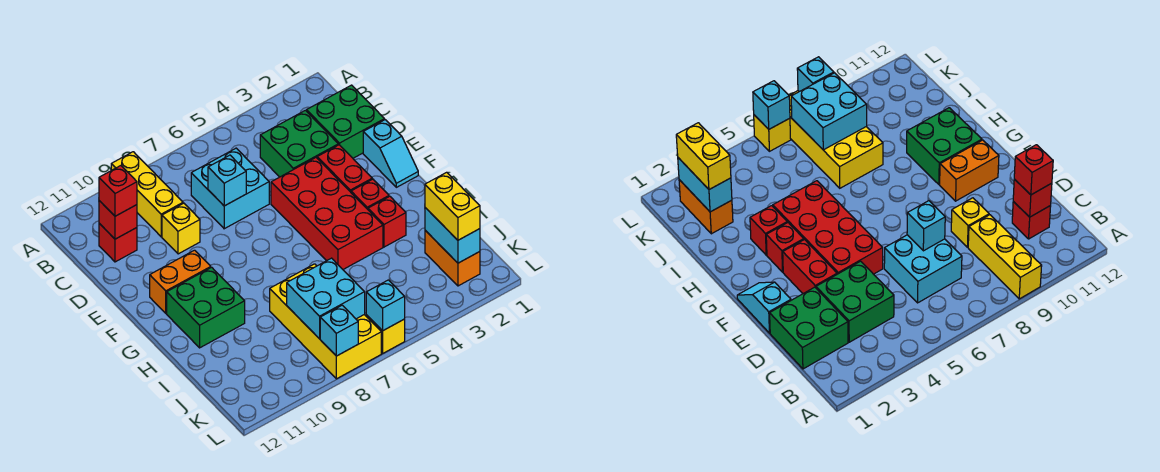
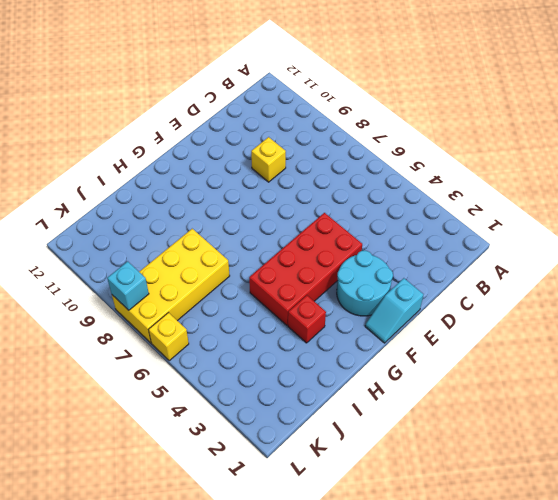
cyan 2x2 round brick [337,251,393,316] -> red 1x2 brick [317,145,372,192]
none -> yellow 1x3 brick [111,152,183,237]
none -> green 2x2 brick [307,85,385,158]
none -> green 2x2 brick [260,110,338,177]

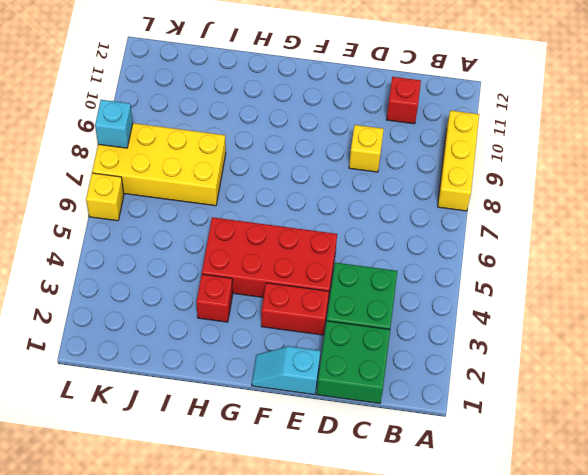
yellow 1x3 brick [438,110,479,211] -> yellow 1x3 brick turned to [111,152,183,237]
none -> cyan 2x2 brick [191,148,269,229]
none -> orange 1x2 brick [150,250,211,313]
none -> red 1x1 brick [351,179,389,209]

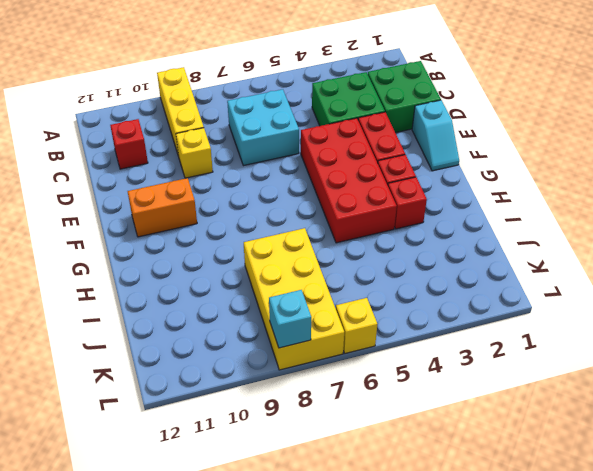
none -> green 2x2 brick [167,267,245,348]
none -> orange 1x2 brick [425,230,480,286]
none -> red 1x1 brick [99,201,137,239]

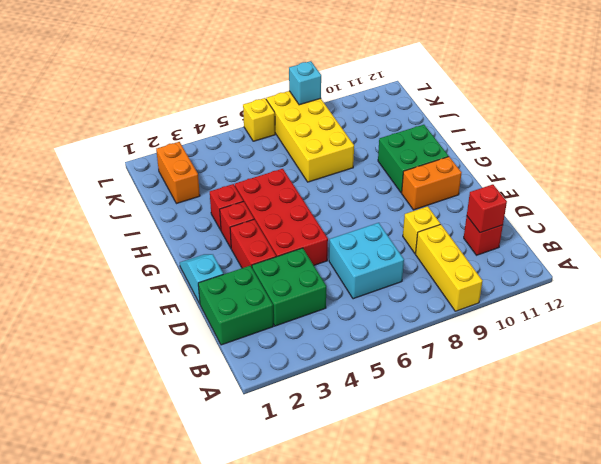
none -> cyan 1x1 brick [208,155,246,206]
none -> cyan 1x2 brick [425,208,480,263]
none -> cyan 2x2 brick [287,258,365,339]

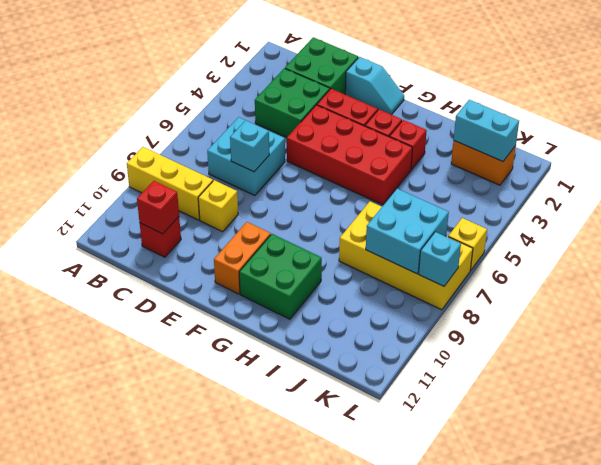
none -> cyan 1x1 brick [366,280,405,331]
none -> red 1x1 brick [99,166,137,216]
none -> yellow 1x2 brick [425,172,480,240]

